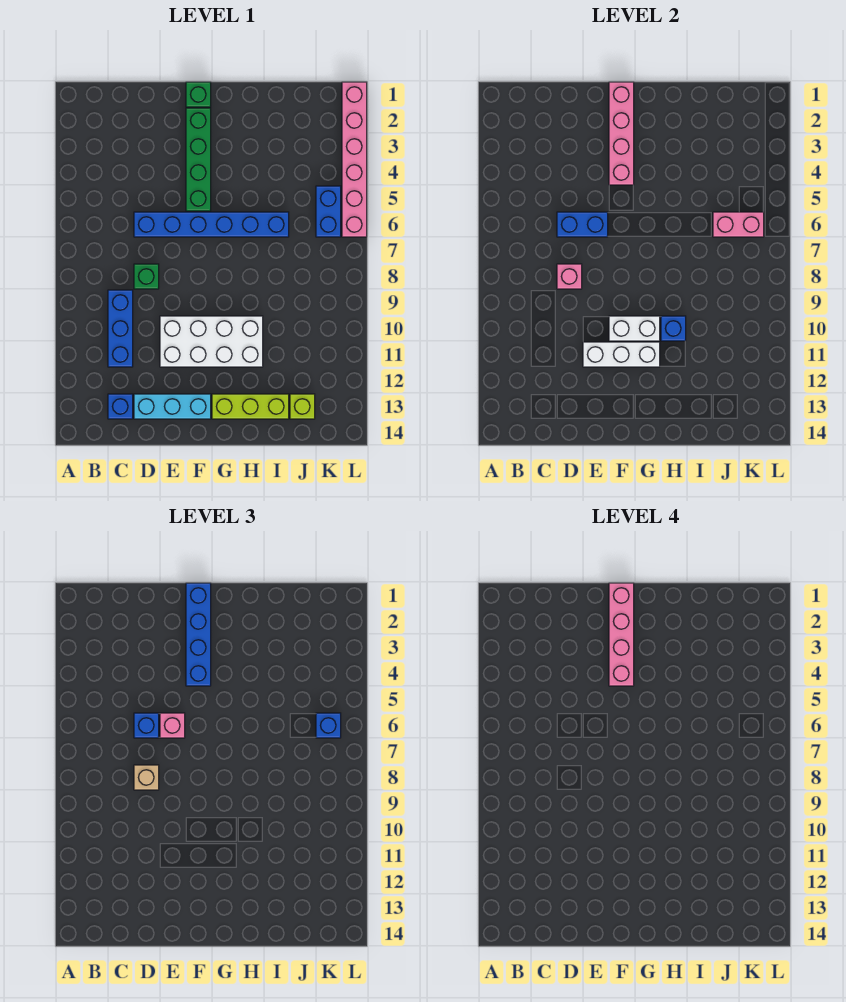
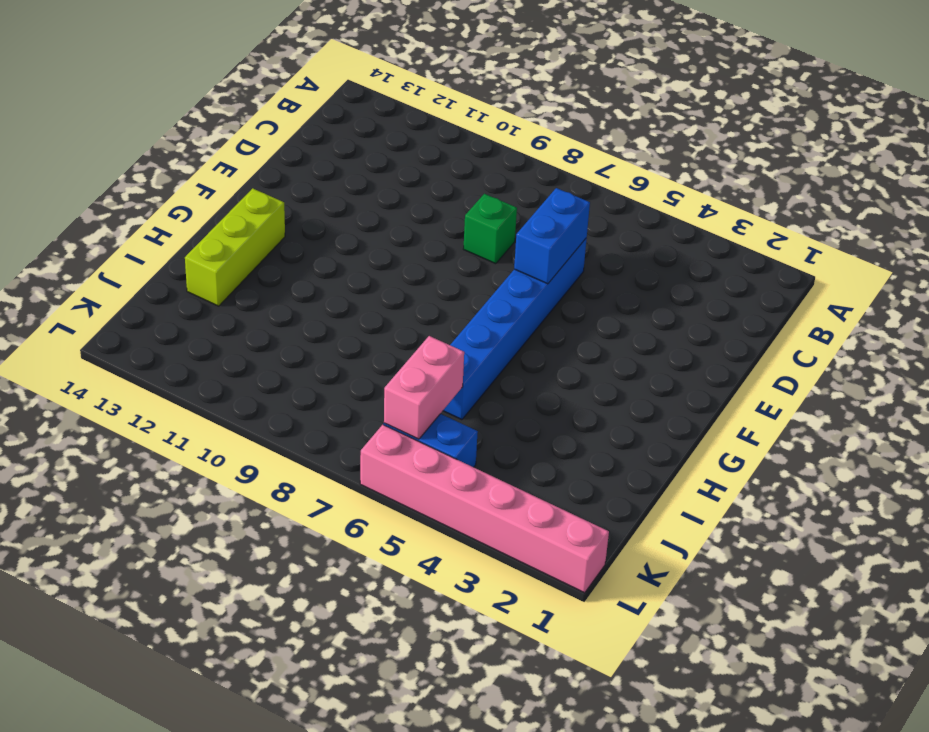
none -> blue 1x3 brick [108,290,133,367]
none -> blue 1x1 brick [108,394,133,419]
none -> cyan 1x3 brick [134,394,211,419]

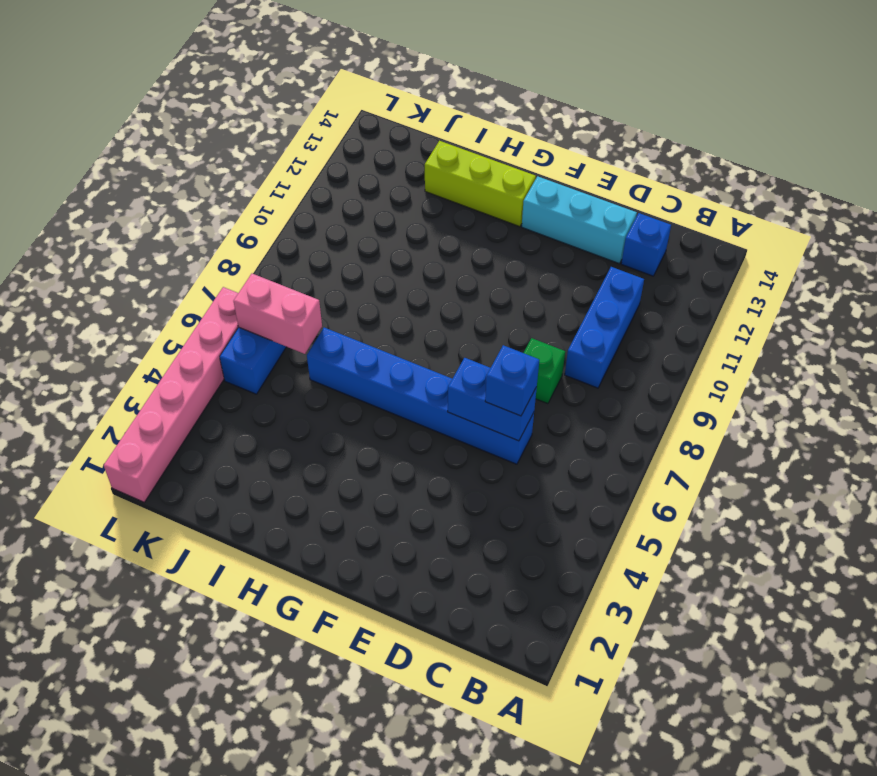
none -> white 2x4 brick [160,316,263,367]
none -> green 1x1 brick [186,82,211,107]
none -> green 1x4 brick [186,108,211,211]

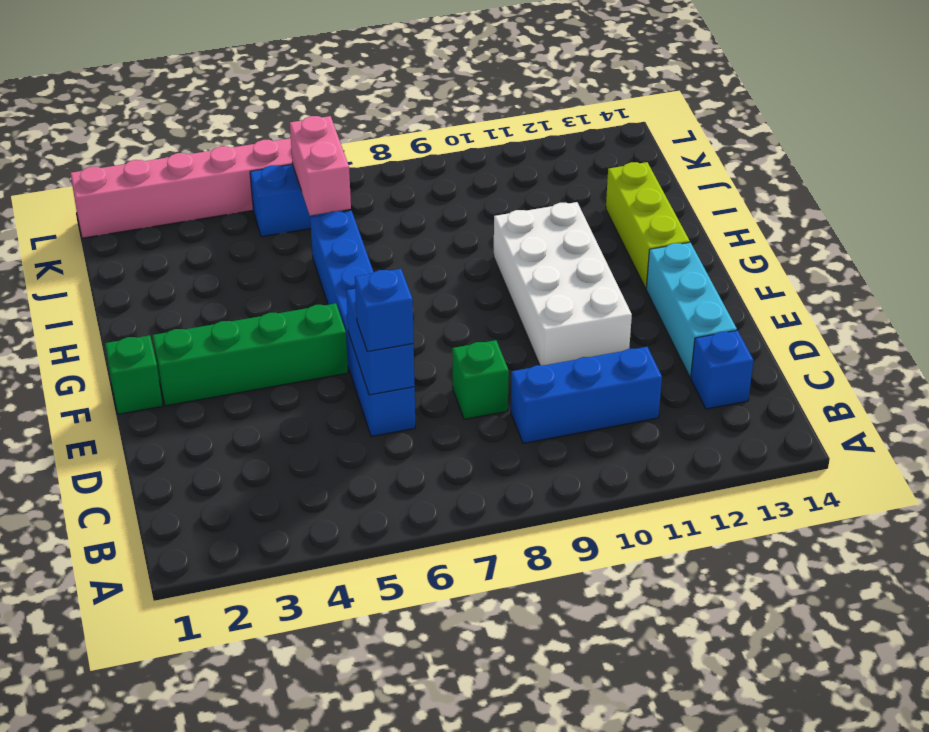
none -> lime 1x1 brick [290,394,315,419]
none -> pink 1x1 brick [557,264,582,289]
none -> white 1x3 brick [583,342,660,367]

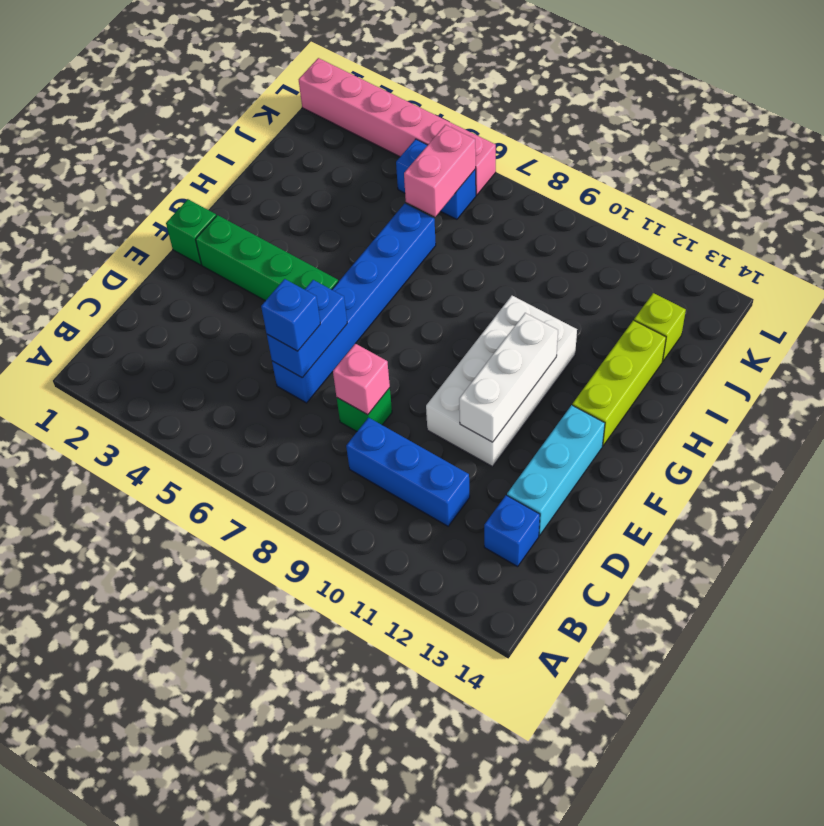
none -> pink 1x4 brick [609,82,634,185]
none -> white 1x2 brick [609,316,660,341]
none -> blue 1x1 brick [661,316,686,341]

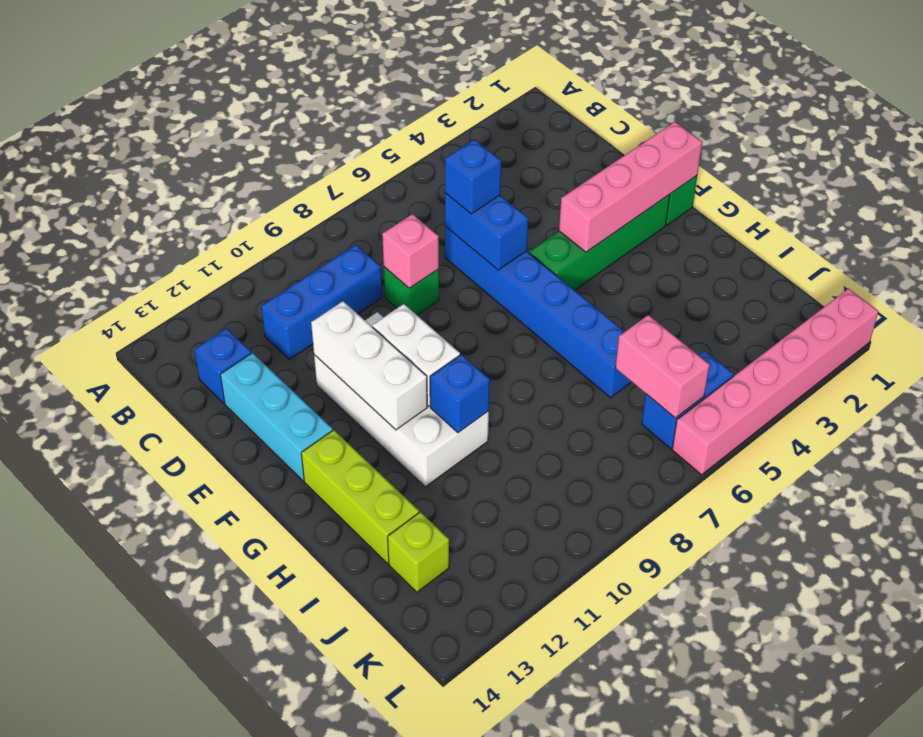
none -> tan 1x1 brick [134,765,159,790]
none -> pink 1x1 brick [160,713,185,738]
none -> blue 1x4 brick [186,583,211,686]

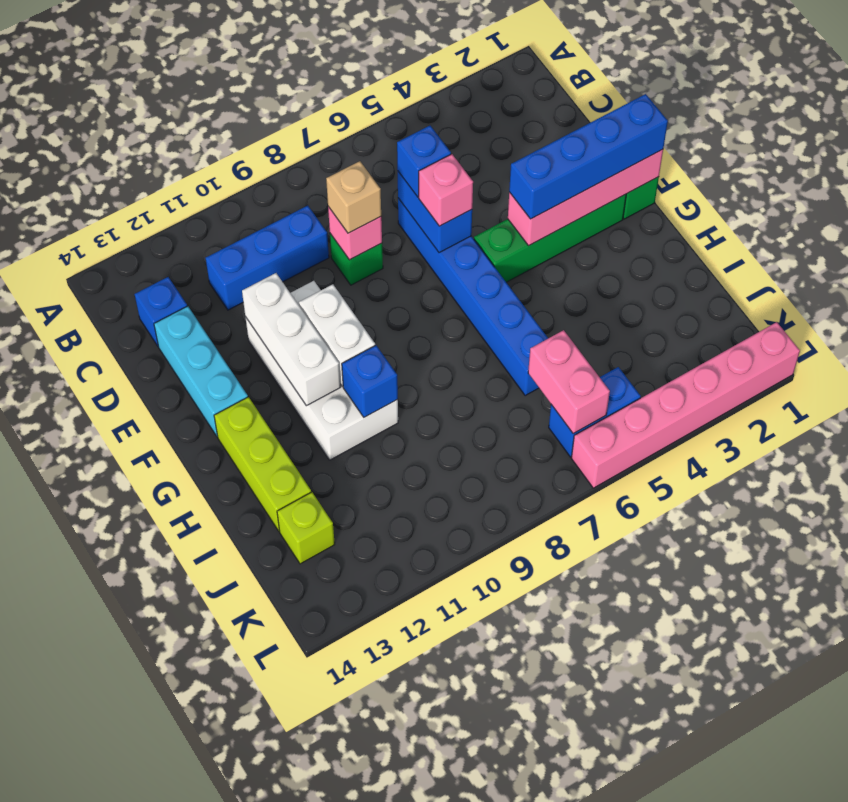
none -> blue 1x1 brick [316,713,341,738]
none -> pink 1x4 brick [609,583,634,686]

